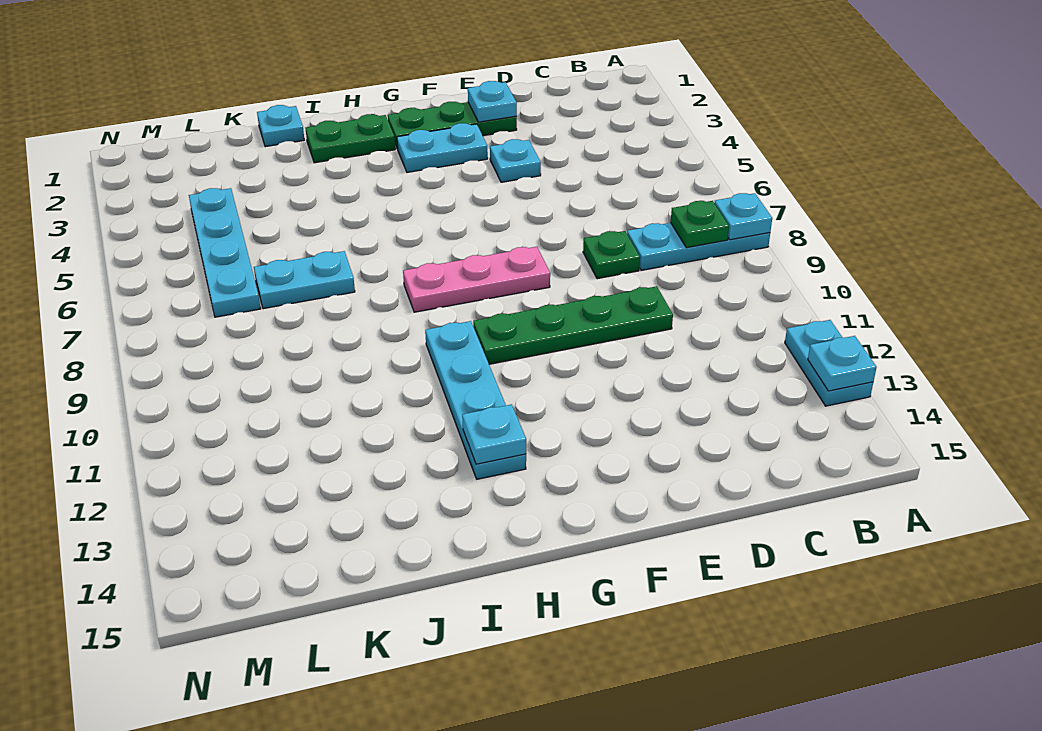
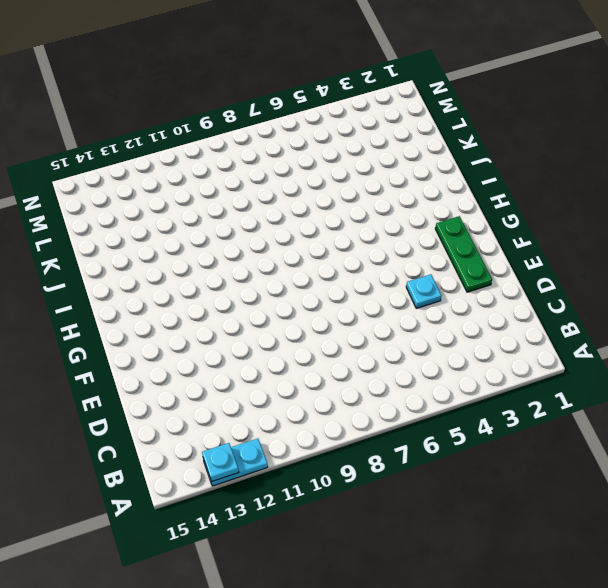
none -> cyan 1x3 plate [627,223,770,270]
none -> green 1x1 plate [583,231,640,279]
none -> green 1x4 plate [473,286,673,364]

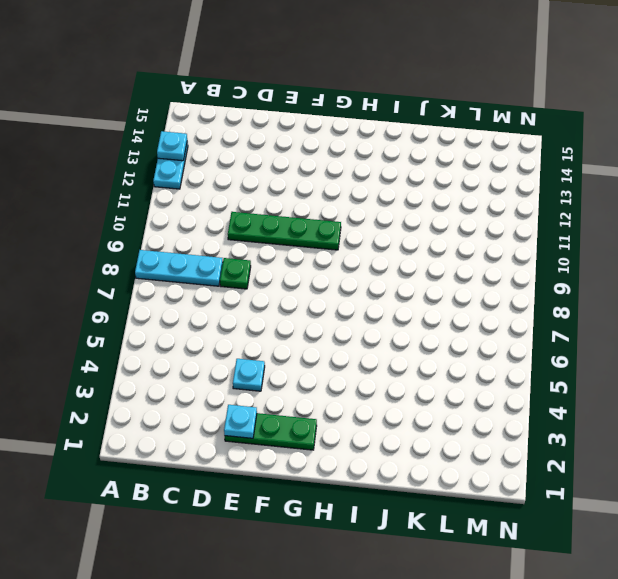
none -> cyan 1x2 plate [397,123,488,172]
none -> pink 1x3 plate [403,247,550,312]
none -> green 1x2 plate [306,114,395,163]

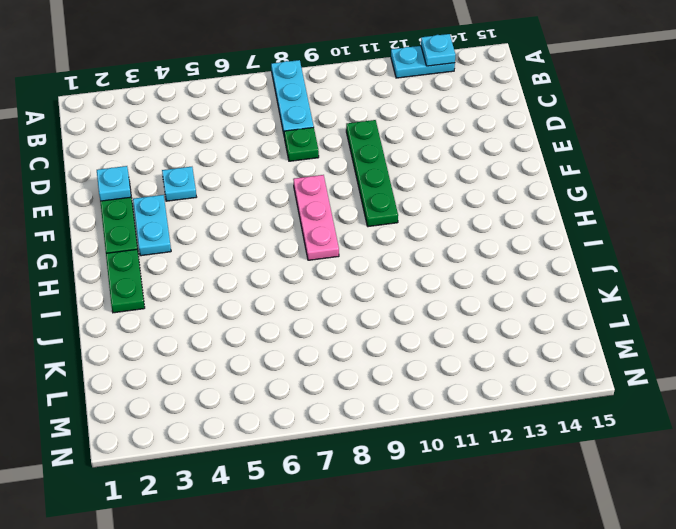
none -> cyan 1x4 plate [425,321,526,479]
none -> cyan 1x1 plate [257,105,304,147]
none -> cyan 1x2 plate [254,251,355,309]

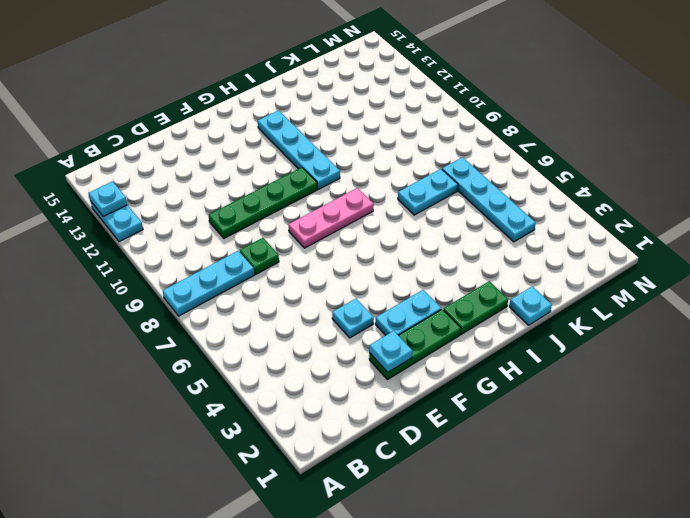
none -> cyan 1x1 plate [714,193,772,240]
none -> green 1x1 plate [671,201,729,248]
none -> cyan 1x1 plate [462,404,526,464]

